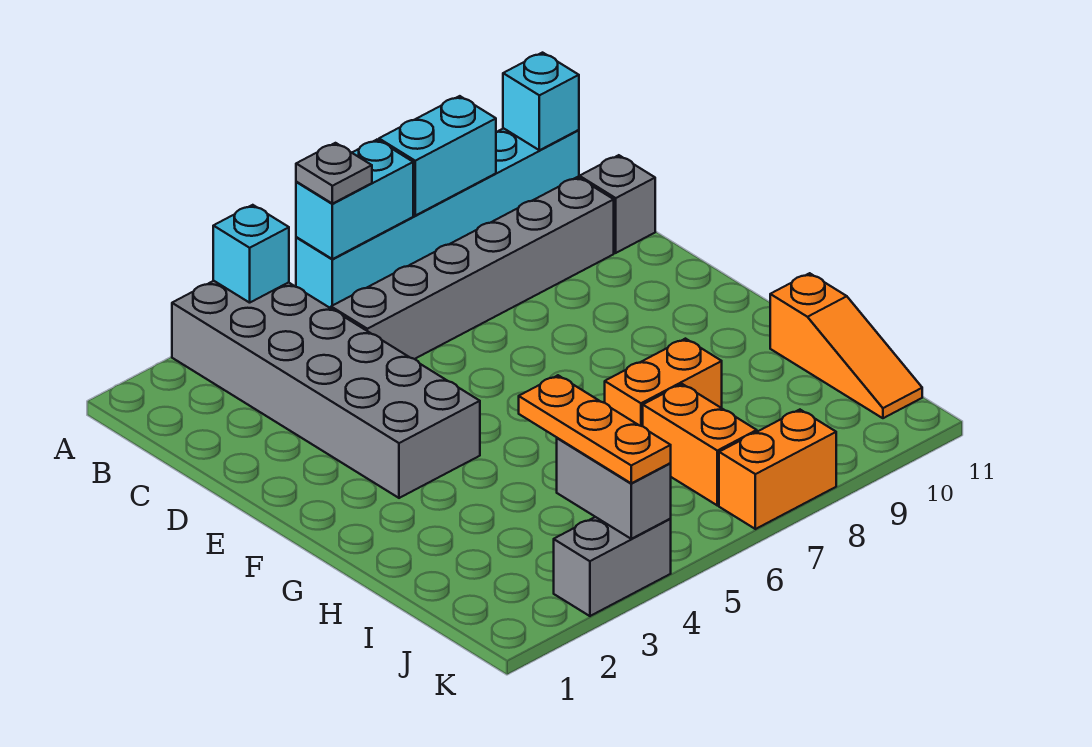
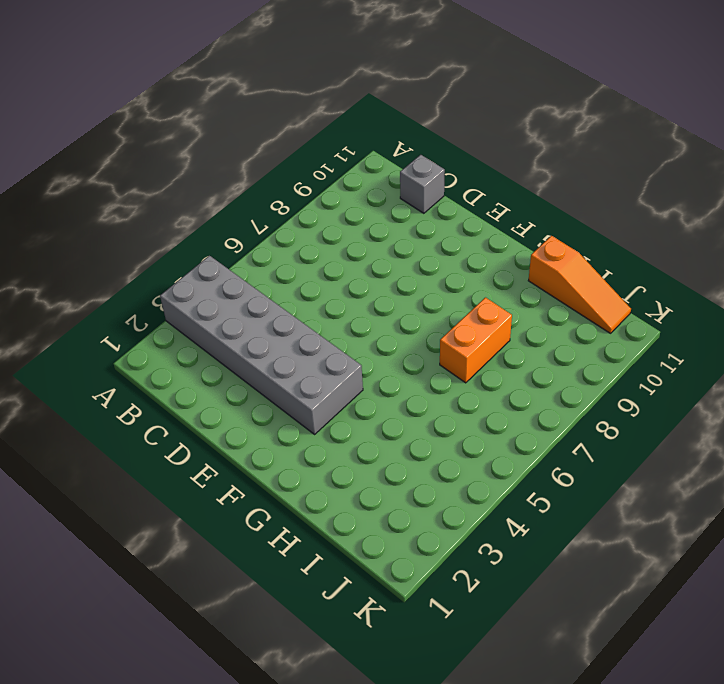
none -> cyan 1x6 brick [296,128,579,308]
none -> grey 1x6 brick [331,177,614,359]
none -> orange 1x2 brick [643,384,757,505]

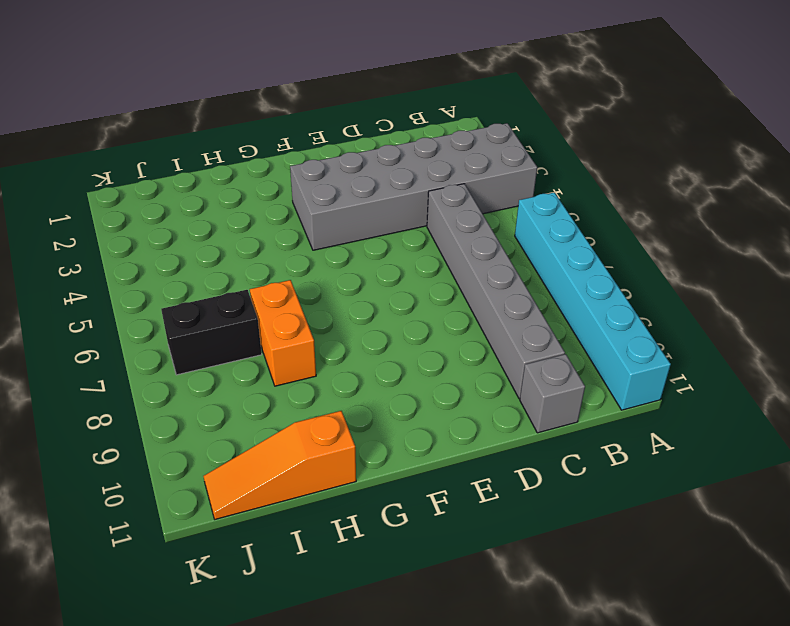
black 1x2 brick [161,290,262,375] -> orange 1x2 brick [643,384,757,505]
none -> grey 1x2 brick [554,517,671,616]
none -> orange 1x2 brick [719,410,836,529]
none -> cyan 1x1 brick [213,205,289,303]

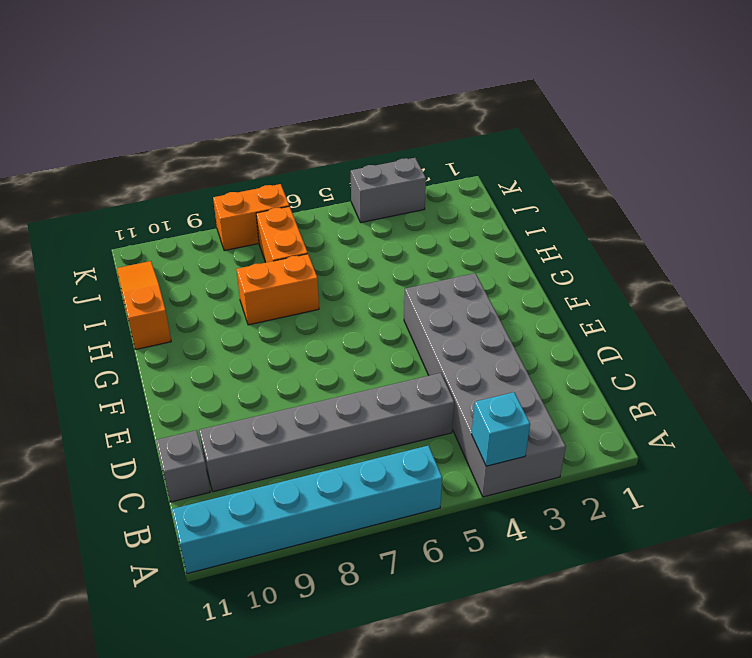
none -> cyan 1x2 brick [296,140,413,259]
none -> cyan 1x2 brick [379,96,496,216]
none -> cyan 1x1 brick [503,53,579,150]

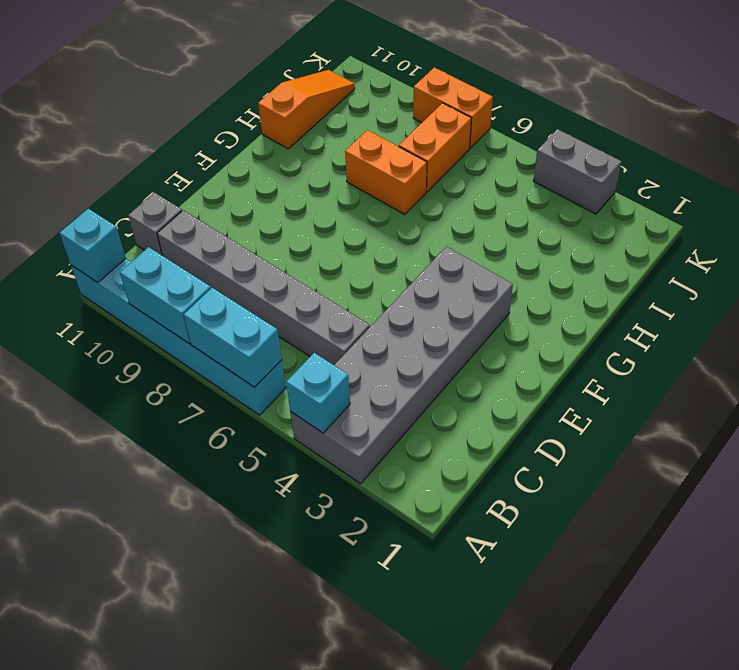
none -> grey 1x2 brick [557,438,671,539]
none -> grey 1x1 plate [296,143,372,204]
none -> orange 1x3 plate [519,375,671,483]

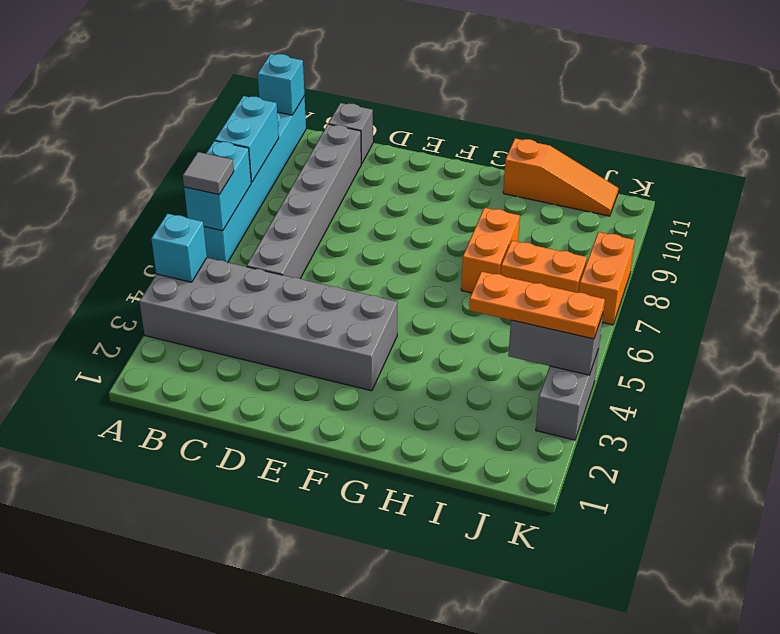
grey 1x1 tile [183,152,234,195] -> grey 1x1 plate [296,143,372,204]

